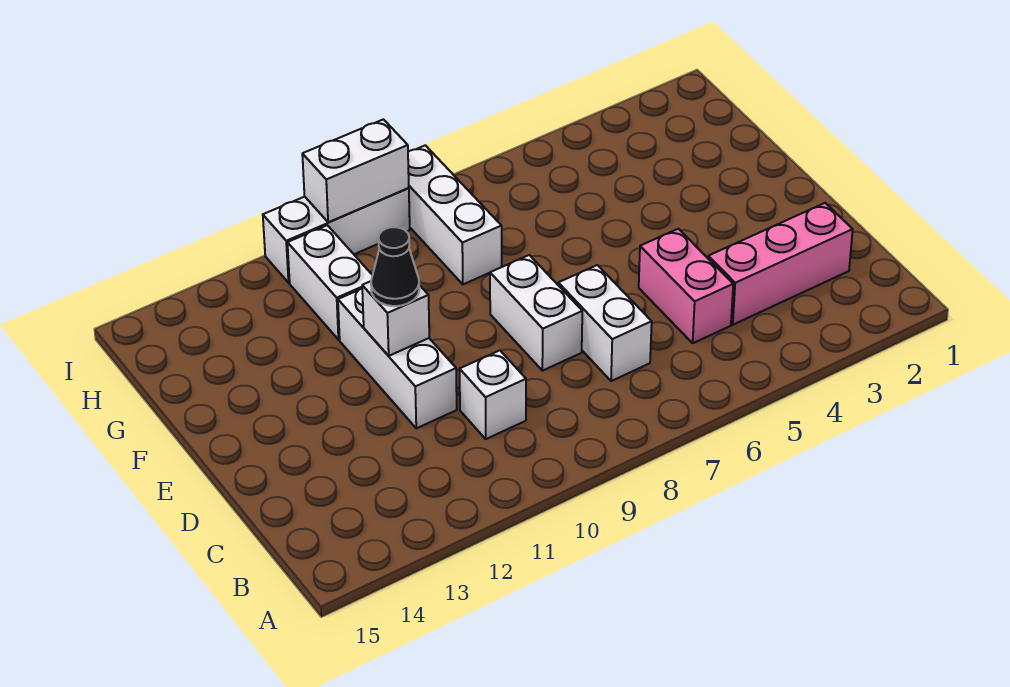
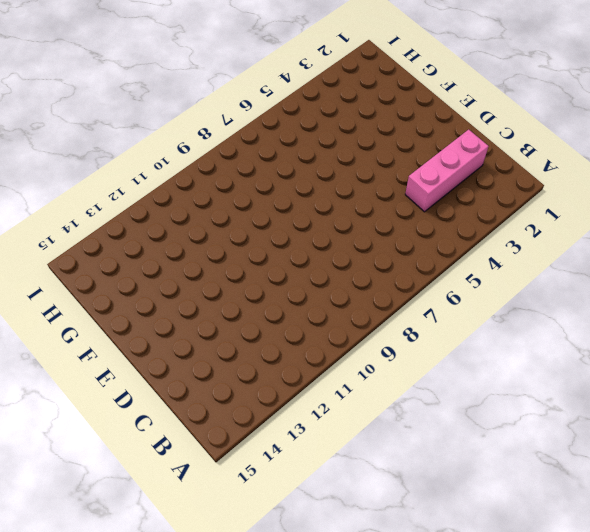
none -> pink 1x2 brick [639,229,733,343]
none -> white 1x2 brick [558,265,652,381]
none -> white 1x1 brick [460,350,526,439]

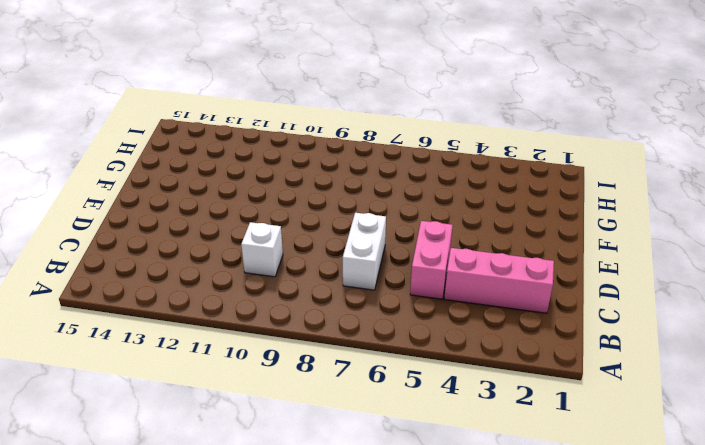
none -> white 1x2 brick [490,255,582,371]
none -> white 1x3 brick [338,288,457,428]
none -> white 1x3 brick [408,145,502,284]

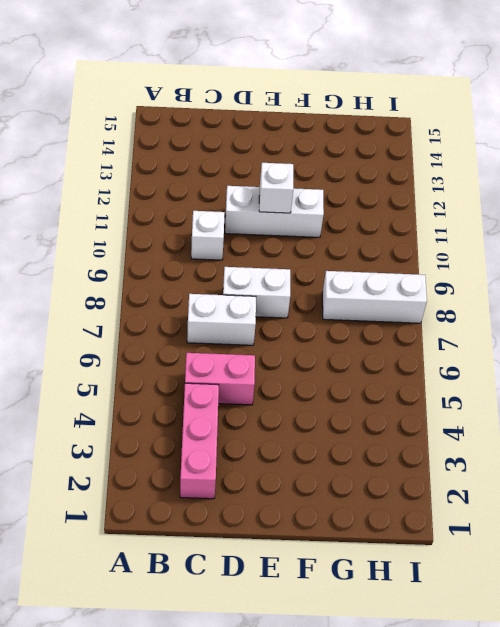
none -> white 1x2 brick [288,225,372,340]
none -> white 1x3 brick [263,188,410,283]
none -> white 1x2 brick [302,119,409,222]

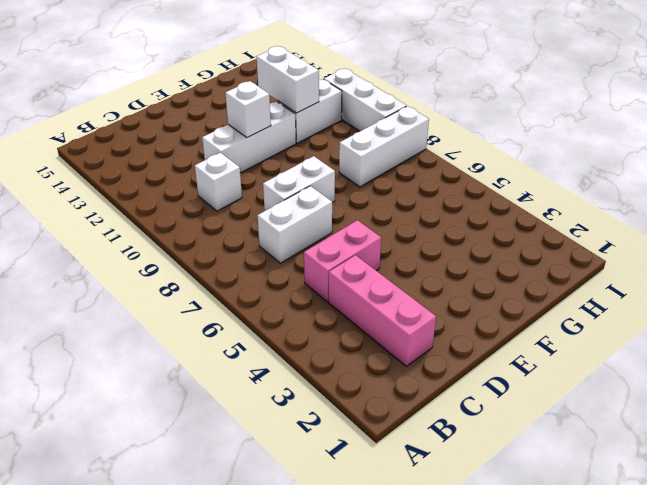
white 1x2 brick [257,46,319,113] -> white 1x2 brick moved to [302,119,409,222]
none -> black 1x1 cone [371,227,419,306]

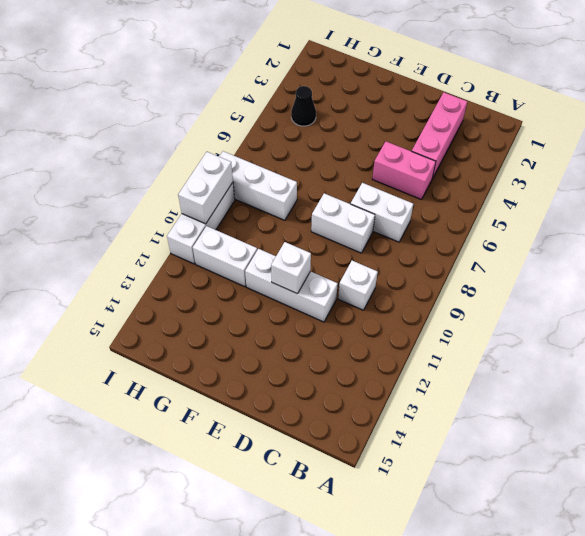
black 1x1 cone [291,86,316,126] -> black 1x1 cone moved to [371,227,419,306]

